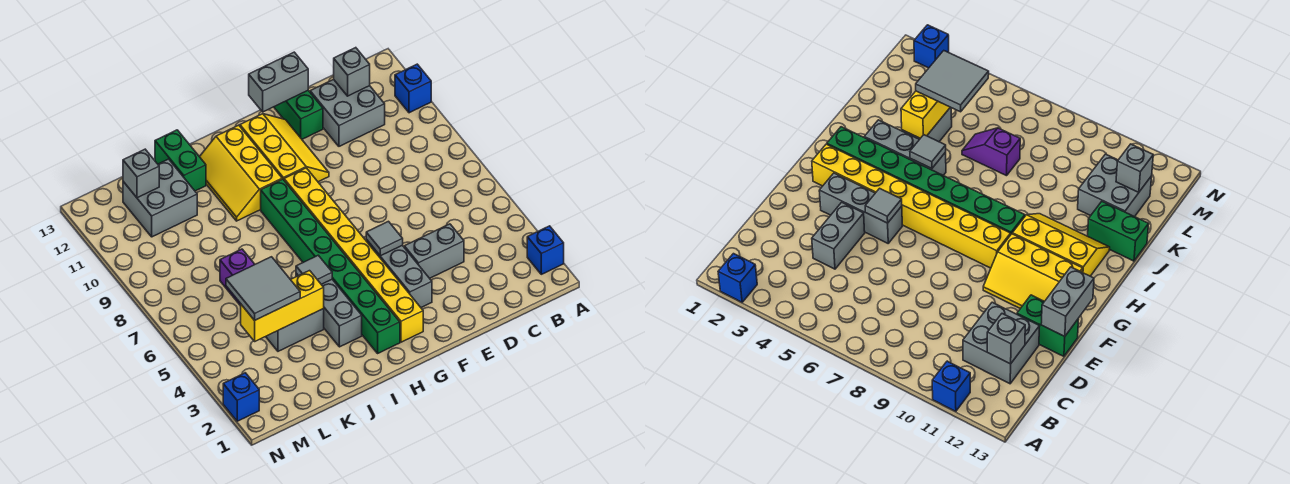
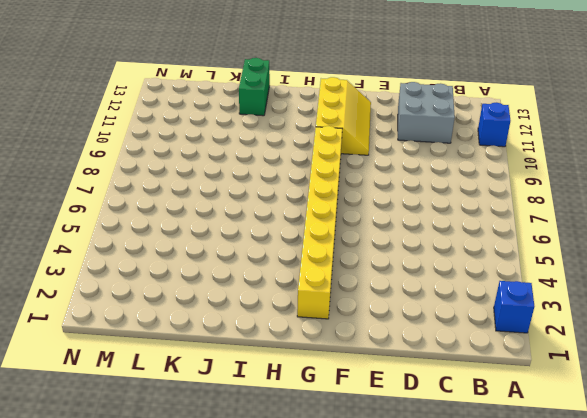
none -> grey 1x2 brick [404,224,464,278]
none -> green 1x2 brick [274,91,323,139]
none -> grey 1x3 brick [366,239,432,307]

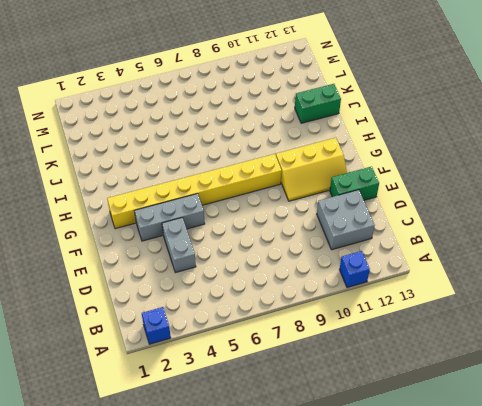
none -> green 1x8 brick [261,179,400,353]
none -> yellow 2x3 slope [200,125,282,221]
none -> grey 1x3 brick [296,273,362,347]

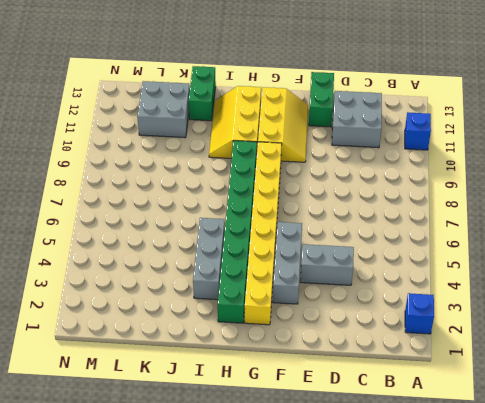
none -> grey 1x2 brick [266,309,324,351]
none -> purple 1x2 slope [220,249,255,306]
none -> blue 1x1 brick [223,373,259,421]

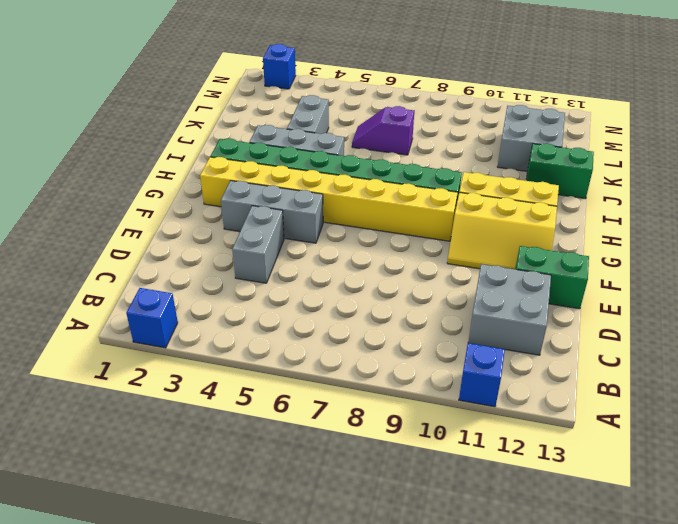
none -> grey 1x1 brick [334,48,370,96]
none -> grey 1x2 brick [249,52,308,112]
none -> grey 1x1 tile [366,221,403,256]

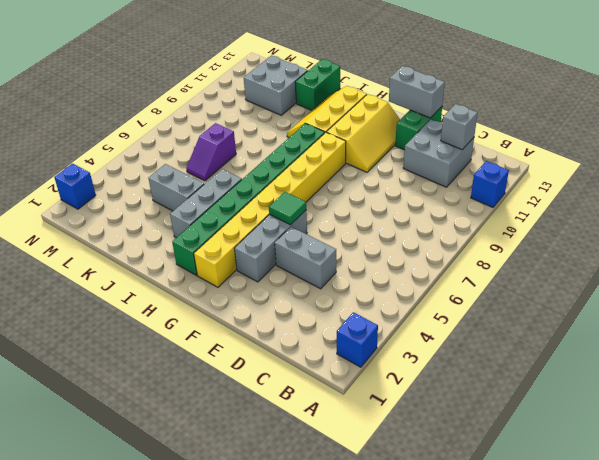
green 1x1 tile [269,192,306,225] -> grey 1x1 tile [366,221,403,256]
none -> grey 1x1 tile [296,255,332,284]
none -> yellow 1x3 brick [241,271,324,341]
none -> grey 1x1 brick [123,149,159,198]

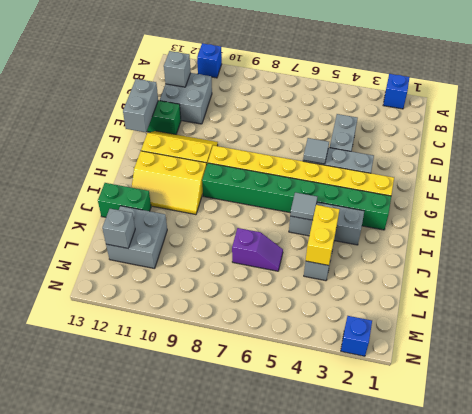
yellow 1x2 brick [306,205,340,265] -> yellow 1x3 brick [241,271,324,341]
none -> grey 2x2 tile [226,257,300,320]

